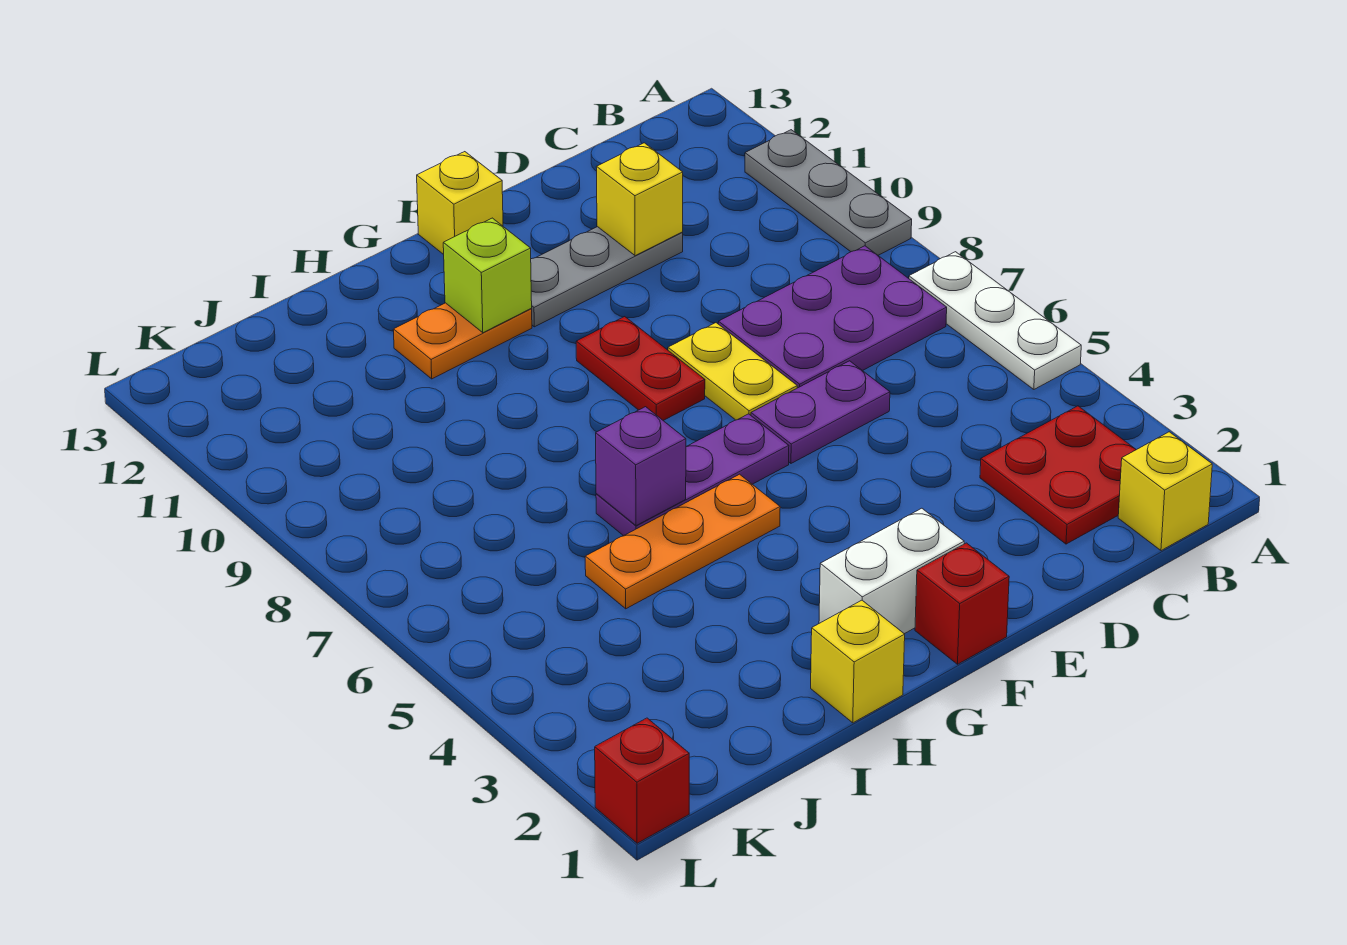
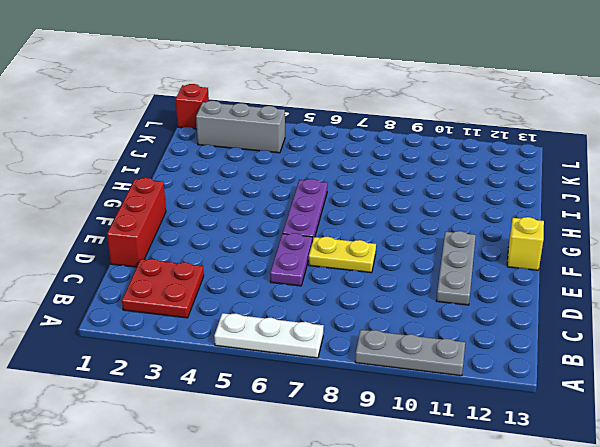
red 1x3 brick [107,178,166,267] -> red 1x1 brick [915,543,1009,664]
grey 1x3 brick [196,101,285,153] -> none
none -> yellow 1x1 brick [1118,432,1212,551]
none -> purple 2x3 plate [718,246,947,388]
none -> white 1x2 brick [819,508,964,634]

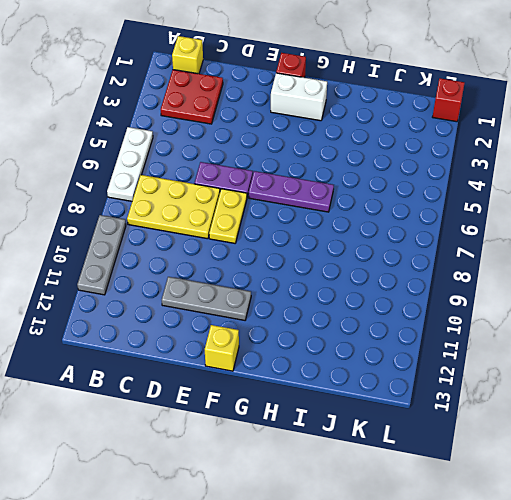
yellow 2x3 plate [127,175,220,239] -> purple 2x3 plate [718,246,947,388]
none -> red 1x2 plate [576,317,705,420]
none -> orange 1x3 plate [585,474,780,609]
none -> orange 1x2 plate [393,303,532,379]

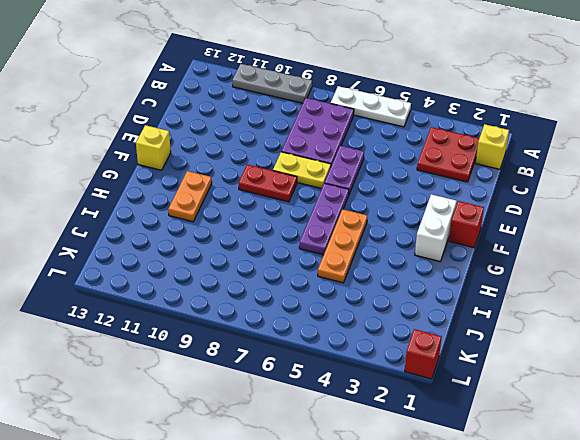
none -> grey 1x3 plate [531,227,683,327]
none -> yellow 1x1 brick [811,600,905,723]
none -> yellow 1x1 brick [596,143,683,256]

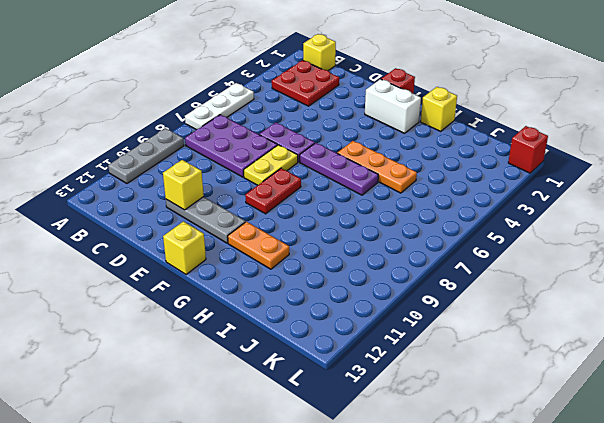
none -> lime 1x1 brick [443,218,532,333]
none -> purple 1x1 brick [596,407,686,526]

